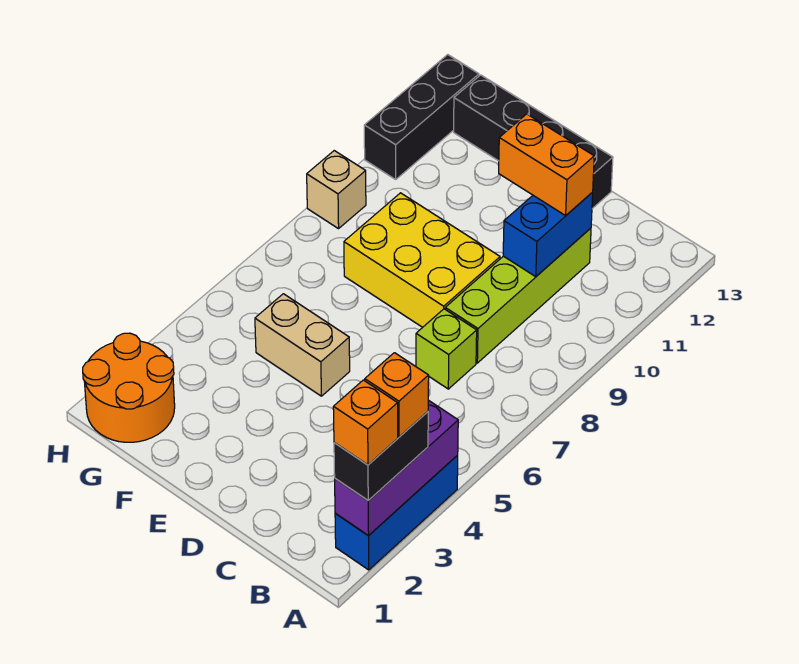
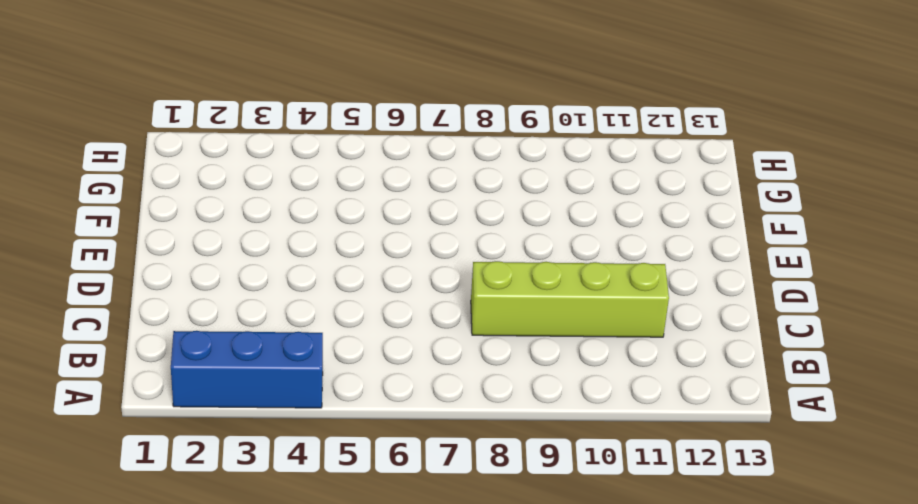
none -> lime 1x1 brick [416,309,477,389]
none -> yellow 2x3 brick [344,193,500,327]
none -> black 1x4 brick [454,75,613,209]

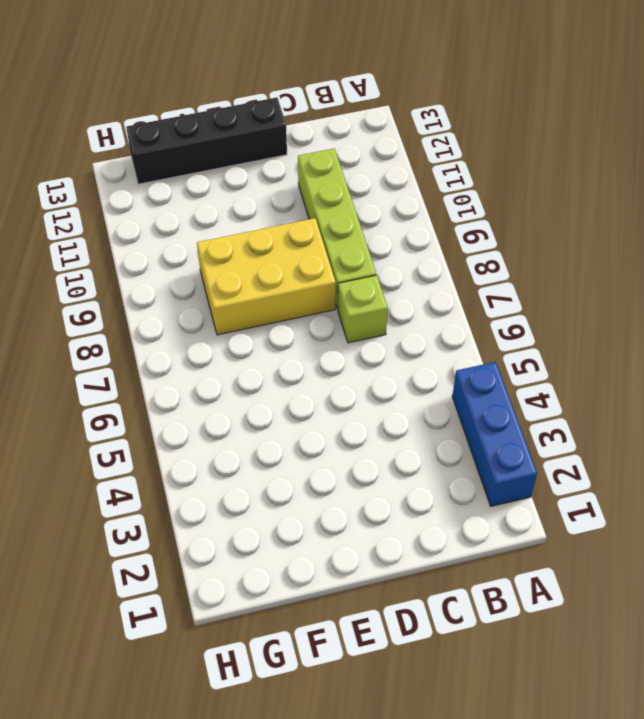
none -> tan 1x2 brick [255,294,350,396]
none -> orange 2x2 round brick [83,333,175,442]
none -> tan 1x1 brick [307,151,366,229]

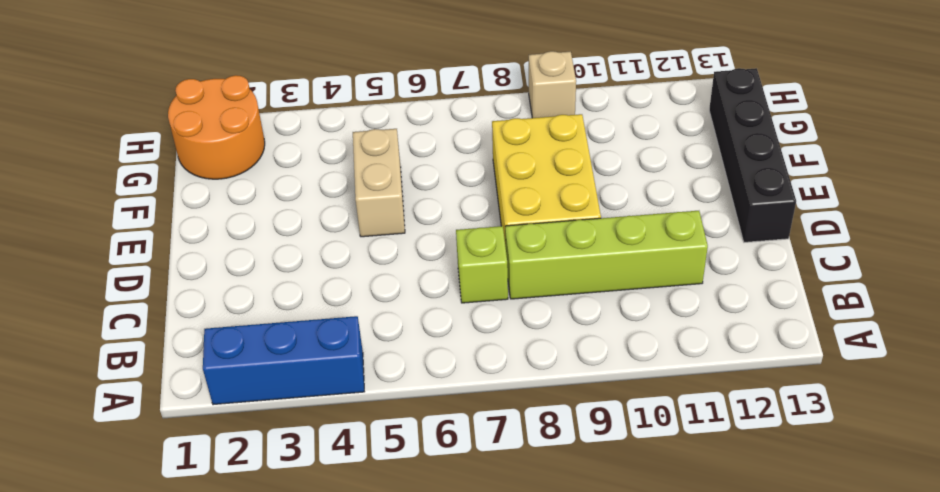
none -> black 1x3 brick [364,55,479,179]
none -> purple 1x3 brick [335,400,458,536]
none -> blue 1x2 brick [503,192,593,277]

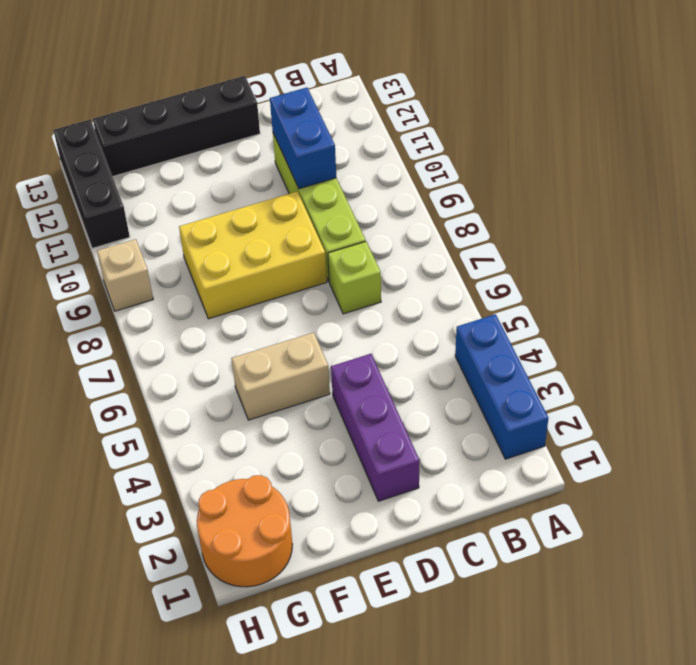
purple 1x3 brick [331,354,420,501] -> purple 1x3 brick moved to [335,400,458,536]
none -> black 1x2 brick [334,412,428,500]
none -> orange 1x2 brick [499,114,594,216]
none -> orange 1x1 brick [333,380,398,465]

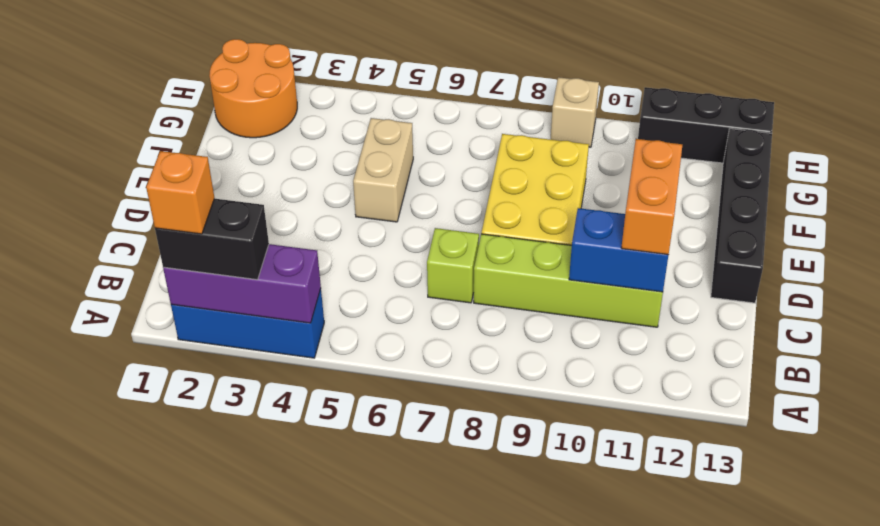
none -> orange 1x1 brick [365,353,429,437]

